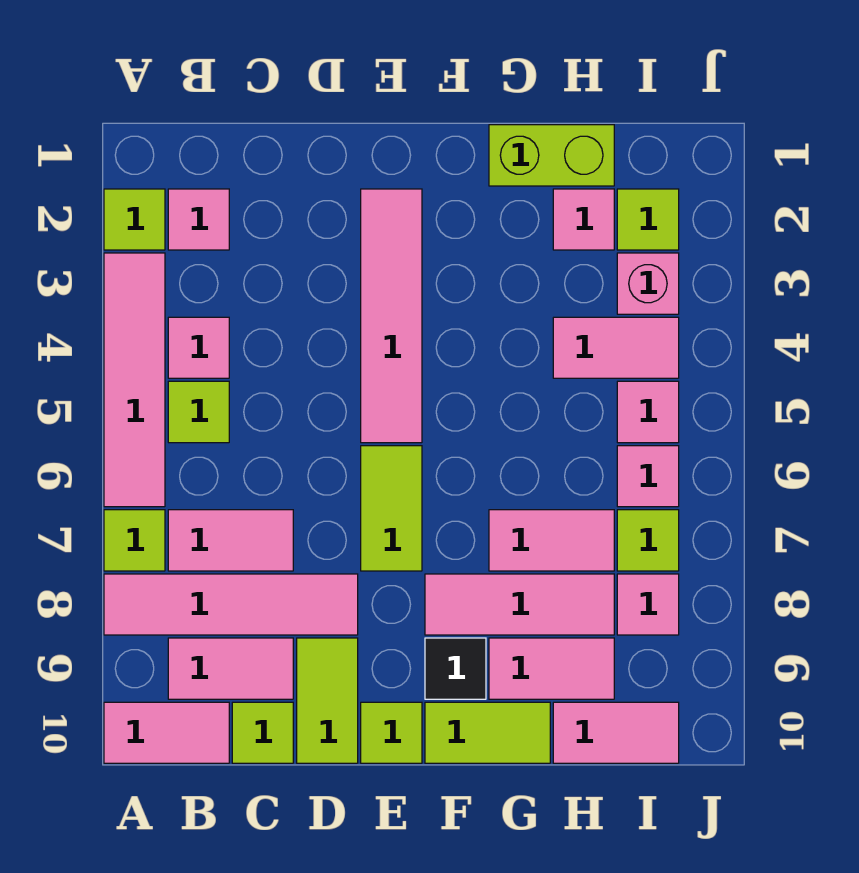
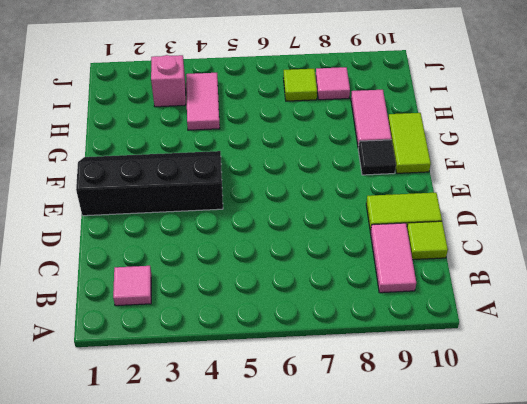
black 2x4 slope [76,151,223,216] -> pink 1x4 tile [361,189,422,443]
none -> lime 1x1 tile [104,189,165,250]
none -> pink 1x4 tile [104,253,165,507]
none -> lime 1x1 tile [104,510,165,571]
none -> pink 1x4 tile [104,574,358,635]

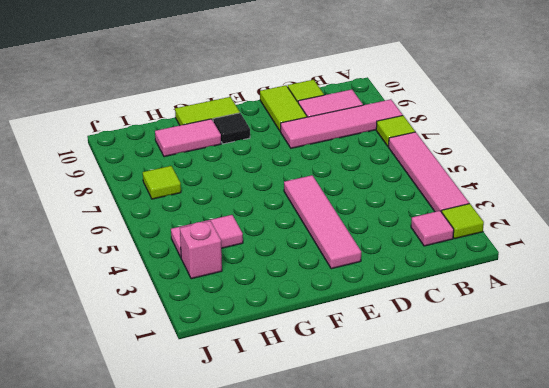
none -> pink 1x2 tile [104,702,229,763]
none -> pink 1x1 tile [168,317,229,378]
none -> lime 1x1 tile [168,381,229,443]
none -> pink 1x2 tile [168,510,293,571]

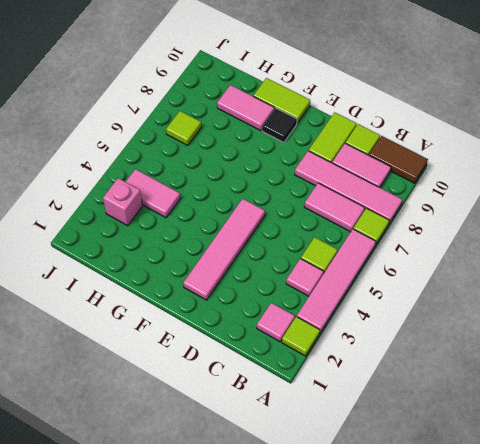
brown 1x2 tile [369,136,428,183] -> pink 1x2 tile [104,702,229,763]
none -> lime 1x2 tile [361,446,422,571]
none -> lime 1x1 tile [361,702,422,763]
none -> pink 1x3 tile [425,574,614,635]
none -> lime 1x2 brick [489,125,614,186]

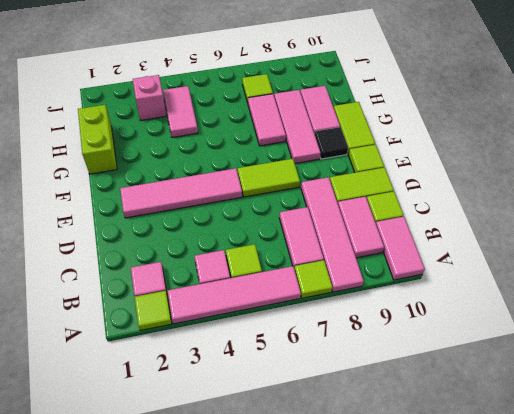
none -> pink 1x1 tile [553,189,614,250]
none -> pink 1x2 tile [553,702,679,763]
none -> lime 1x1 tile [617,189,679,250]
none -> pink 1x1 tile [617,381,679,443]

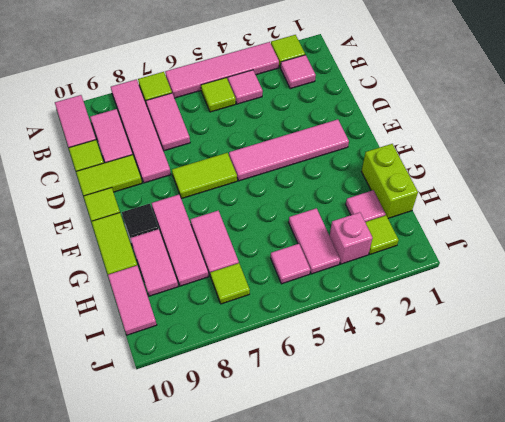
none -> pink 1x1 tile [617,446,679,507]
none -> pink 1x1 tile [617,574,679,635]

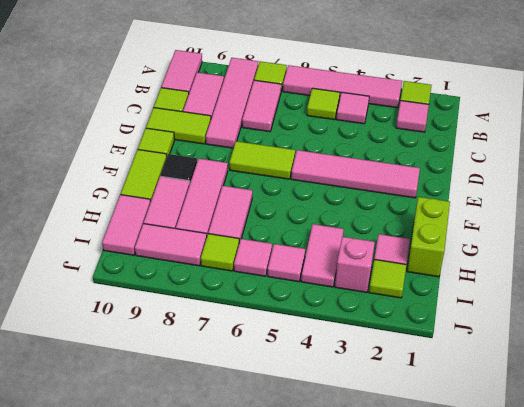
pink 1x2 tile [135,224,207,266] -> pink 1x1 tile [617,574,679,635]

